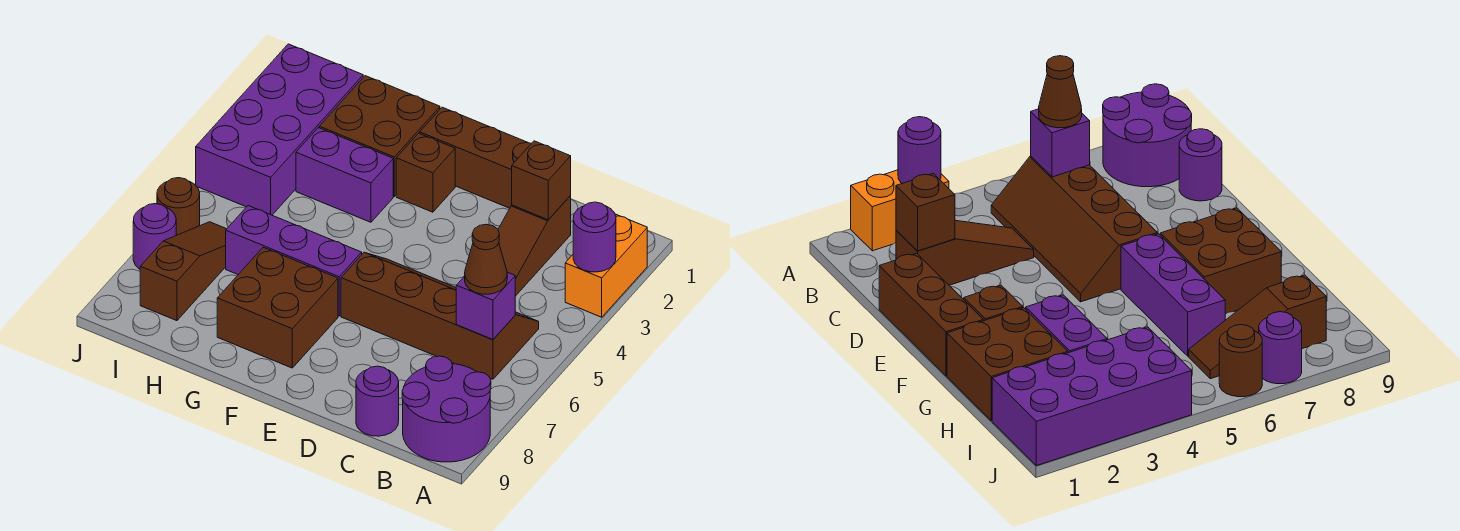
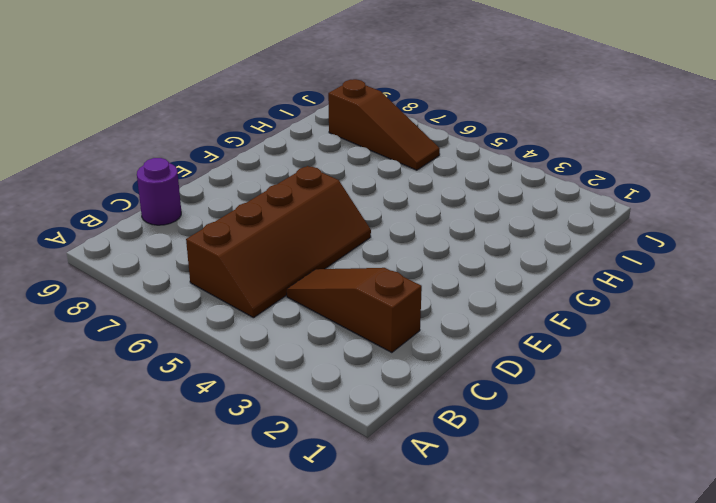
none -> orange 1x2 brick [565,214,647,317]
none -> purple 2x2 round brick [402,356,491,462]
none -> brown 1x3 brick [420,107,531,208]

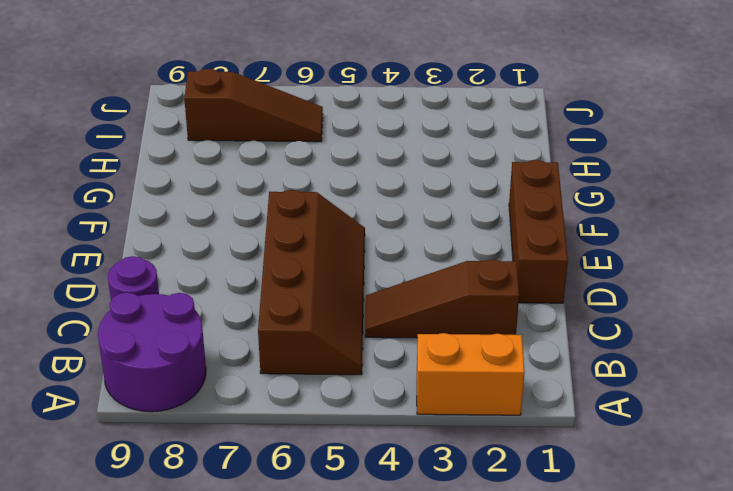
none -> brown 1x1 brick [396,133,455,212]
none -> purple 1x3 brick [226,206,362,316]
none -> brown 2x2 brick [217,247,338,368]

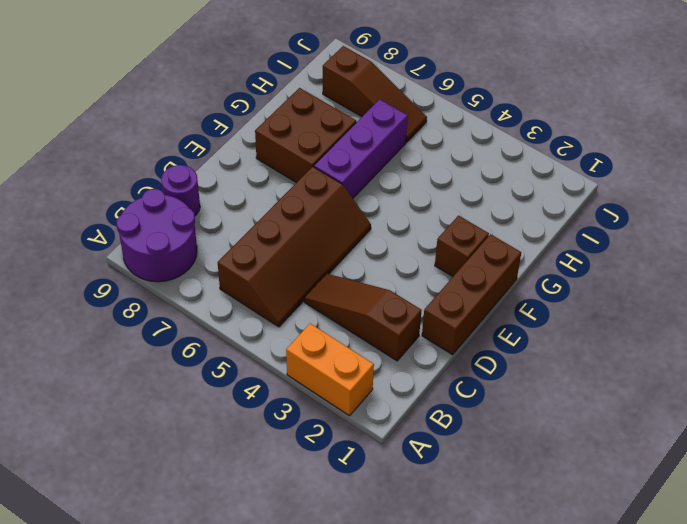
none -> brown 2x2 brick [319,76,440,196]
none -> purple 1x2 brick [296,128,393,222]
none -> purple 2x4 brick [196,44,363,215]

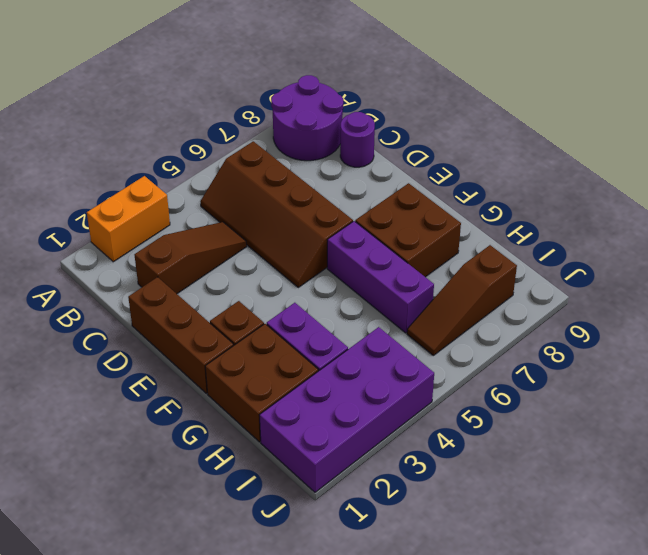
none -> brown 1x1 round brick [157,178,200,235]
none -> purple 1x1 round brick [133,204,176,269]
none -> purple 1x1 round brick [573,202,616,272]

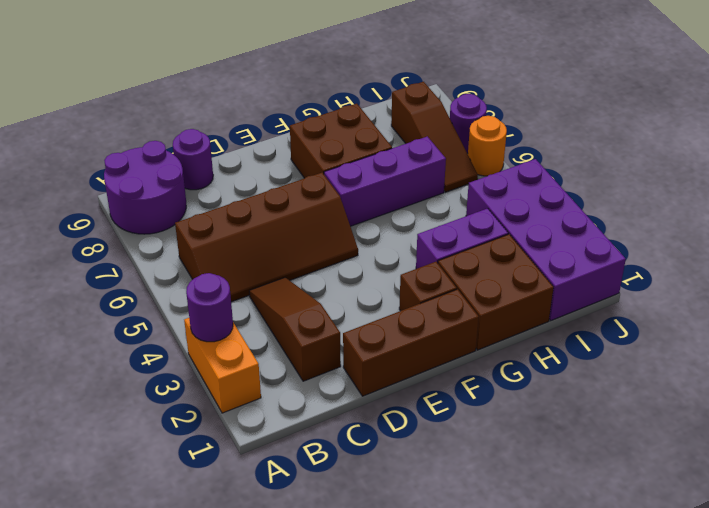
orange 1x1 round brick [468,116,507,176] -> brown 1x1 round brick [157,178,200,235]
none -> purple 1x1 brick [456,272,515,339]
none -> brown 1x1 brick [512,141,571,220]
none -> brown 1x1 cone [465,224,507,294]

